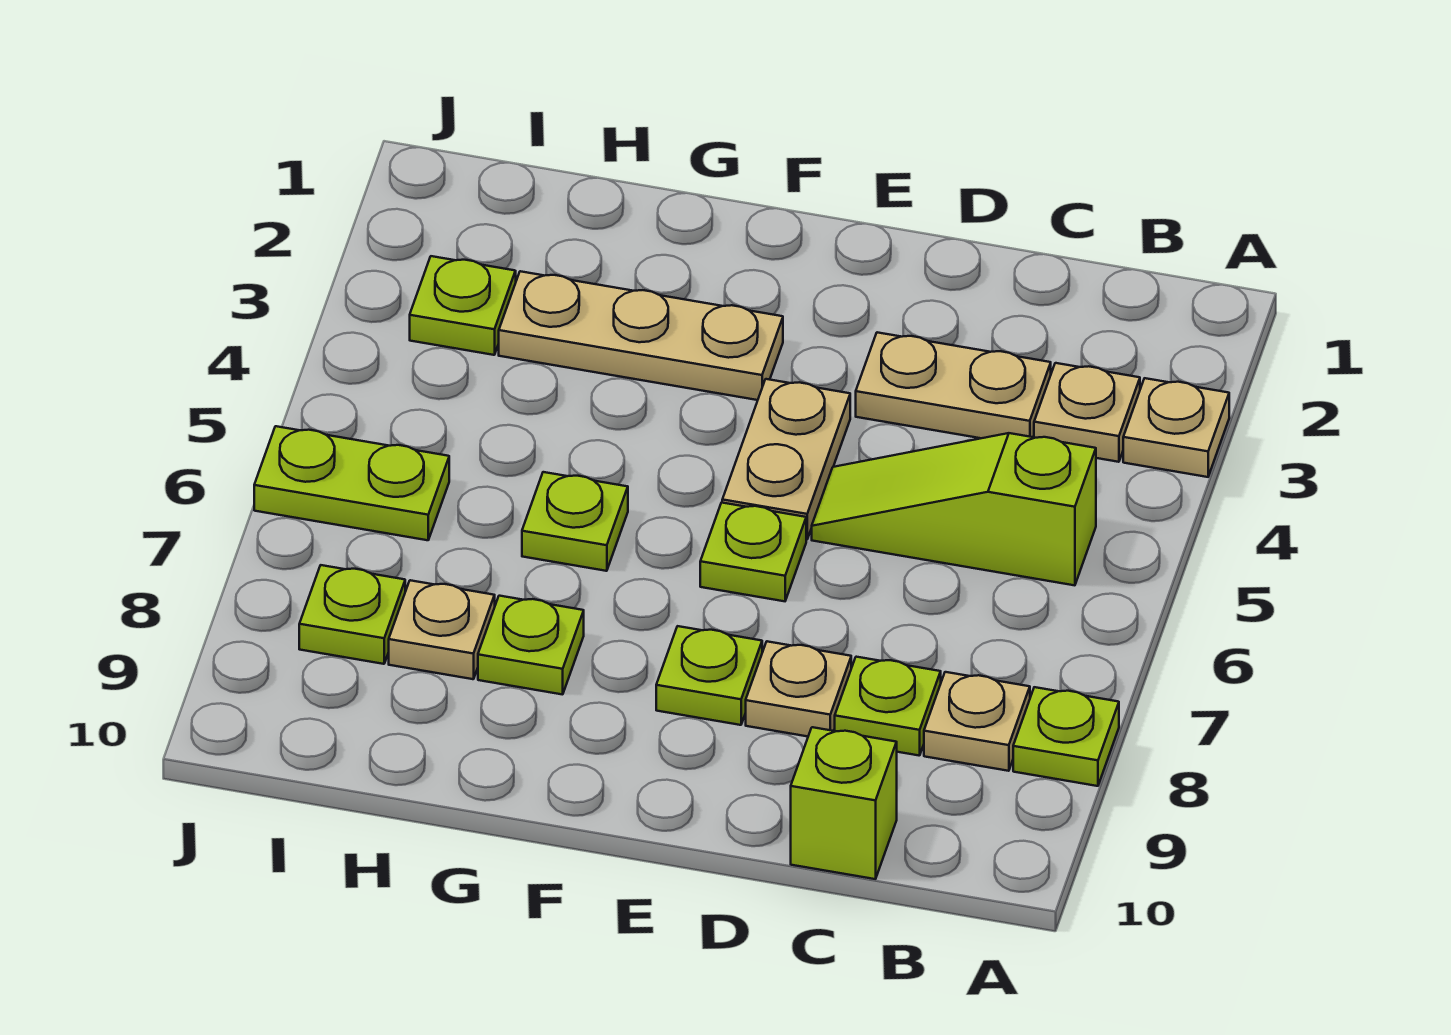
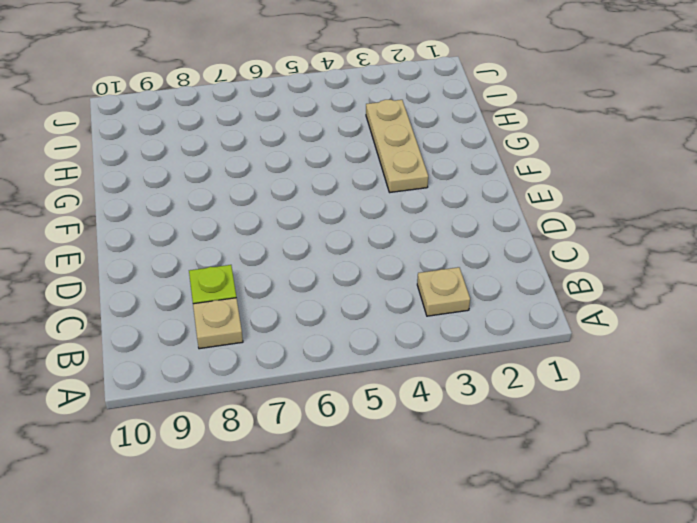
none -> tan 1x1 plate [1123,378,1229,477]
none -> lime 1x1 plate [1013,687,1119,786]
none -> lime 1x3 slope [812,433,1096,585]

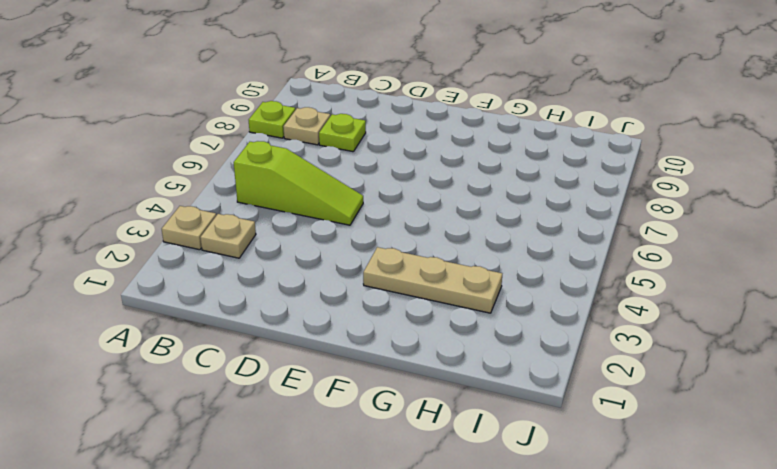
none -> tan 1x2 plate [856,332,1051,438]
none -> lime 1x1 brick [791,727,897,879]
none -> tan 1x1 plate [746,641,851,736]

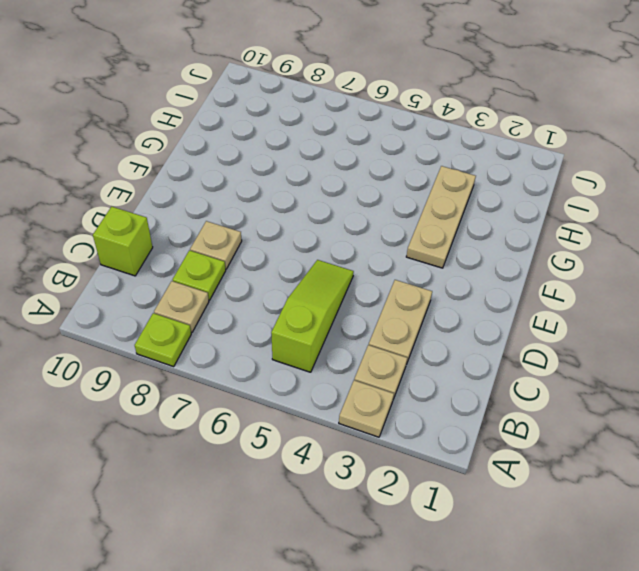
none -> tan 1x2 plate [722,379,850,540]
none -> lime 1x1 plate [700,503,806,601]
none -> lime 1x1 plate [656,626,762,725]

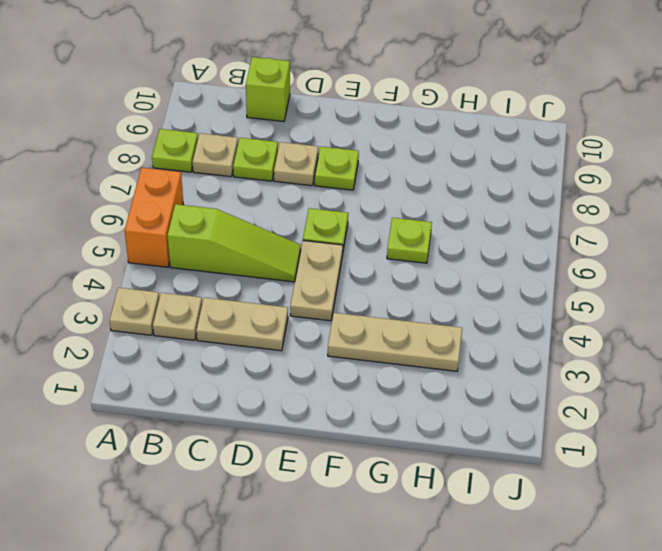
orange 1x2 brick [125,168,183,267] -> none
none -> lime 1x1 plate [478,596,584,695]
none -> tan 1x1 plate [389,580,495,679]
none -> lime 1x1 plate [410,256,516,355]

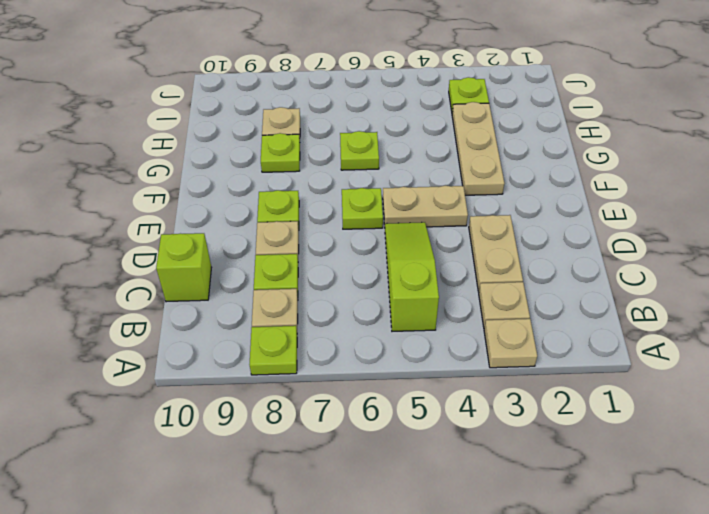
none -> lime 1x2 plate [254,426,449,540]
none -> lime 1x1 plate [299,565,405,664]

